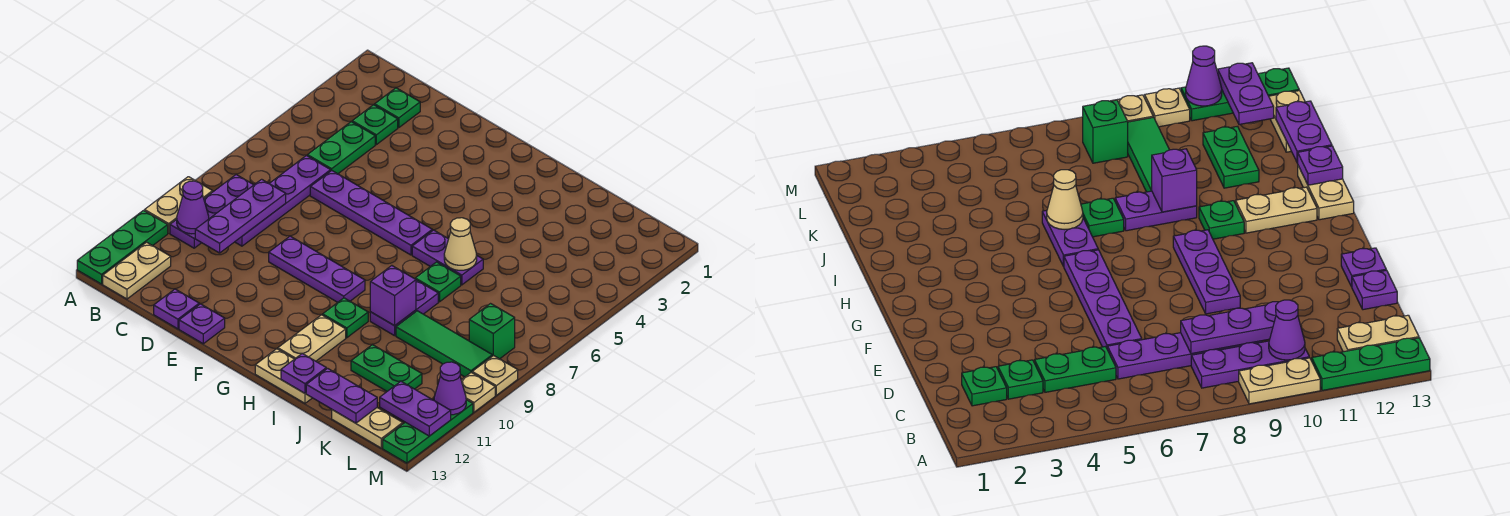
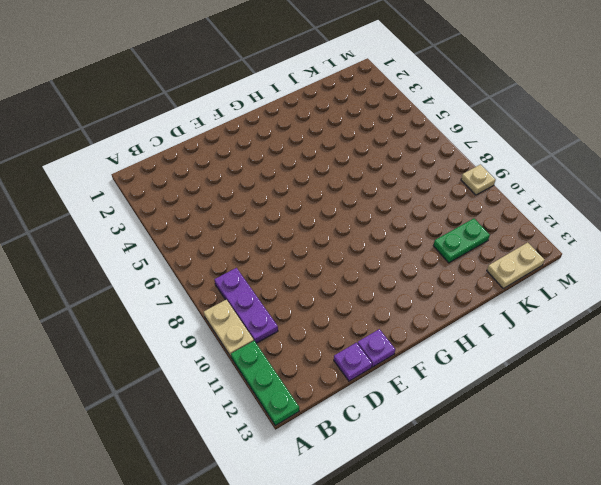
none -> tan 1x2 plate [103,242,171,299]
none -> green 1x1 plate [375,88,420,128]
none -> green 1x1 plate [352,105,398,145]
none -> green 1x2 plate [307,122,375,174]

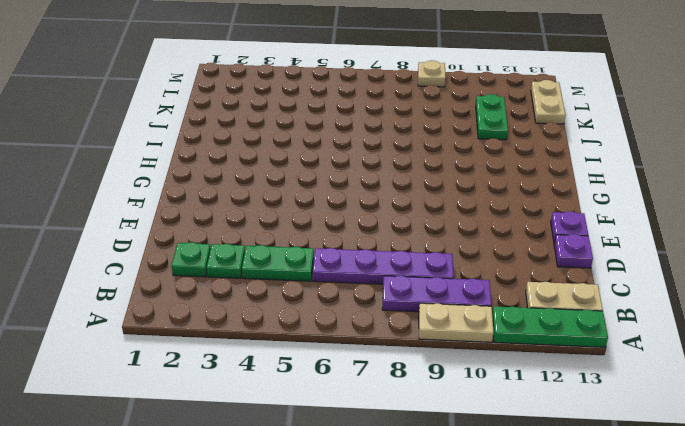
none -> purple 1x4 plate [310,171,432,255]
none -> purple 1x3 plate [269,236,365,302]
none -> purple 1x2 plate [412,230,483,285]
none -> green 1x1 plate [323,298,368,338]

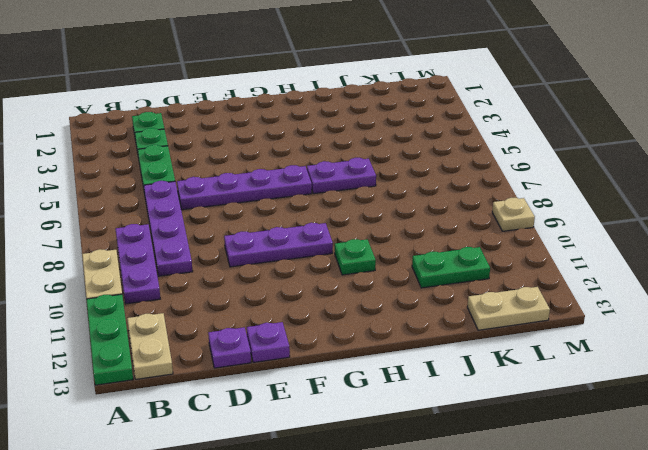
none -> tan 1x2 plate [278,315,346,361]
none -> tan 1x2 plate [255,349,312,403]
none -> green 1x1 plate [415,262,461,302]
none -> purple 1x2 plate [370,280,438,336]

